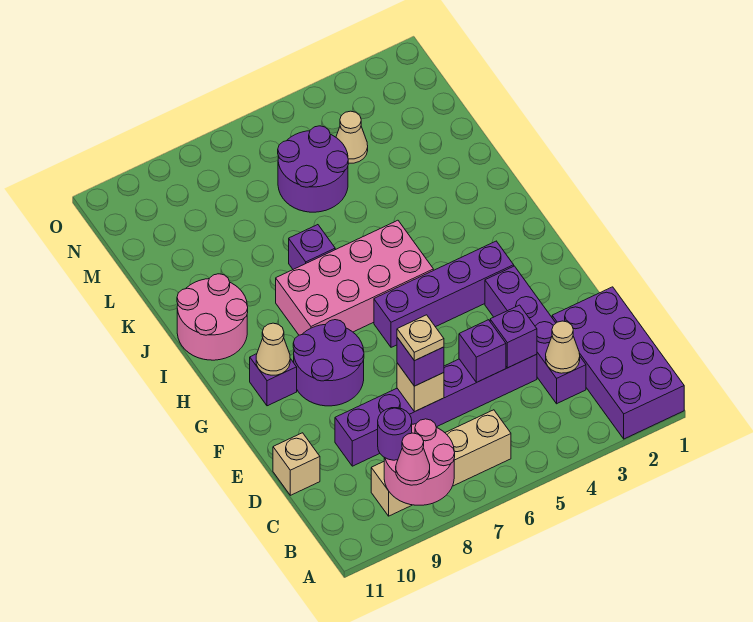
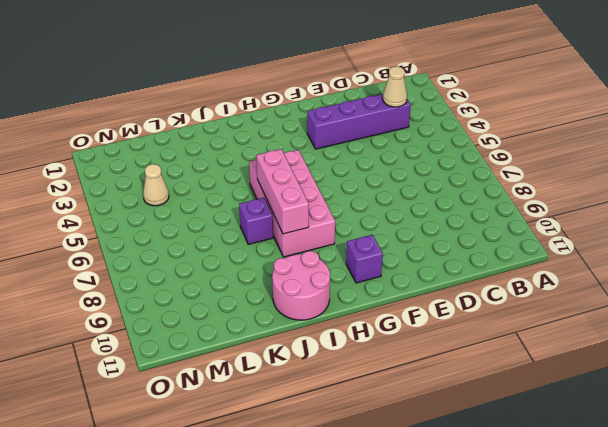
pink 1x3 brick [256,149,309,234] -> none
none -> purple 2x4 brick [552,287,684,439]
none -> tan 1x4 brick [371,410,511,516]
none -> purple 1x6 brick [335,354,537,466]

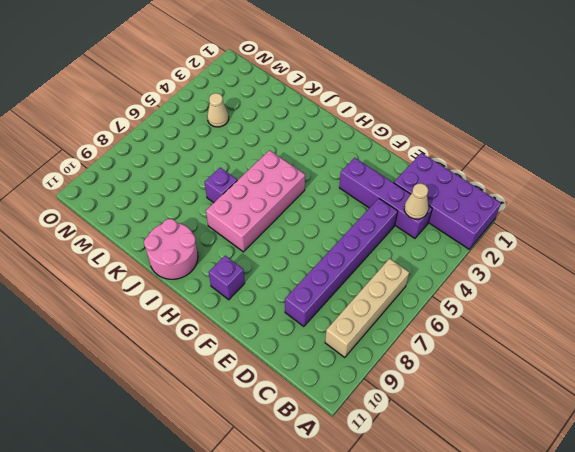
none -> tan 1x1 brick [273,433,320,495]
none -> purple 2x2 round brick [293,320,364,406]
none -> purple 1x4 brick [374,241,514,347]

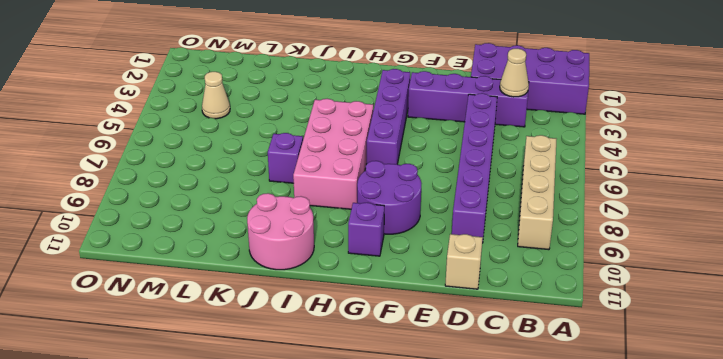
none -> purple 2x2 round brick [278,126,348,212]
none -> pink 2x2 round brick [384,419,455,505]
none -> purple 1x1 brick [490,305,537,368]

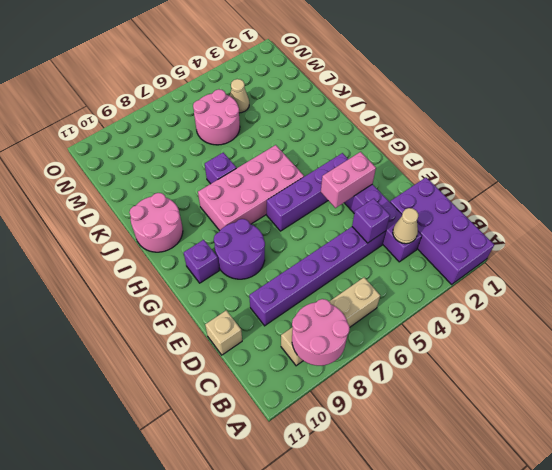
pink 1x2 brick [321,152,376,208] -> none
pink 2x2 round brick [193,89,240,145] -> purple 2x2 round brick [278,126,348,212]
none -> purple 1x1 brick [459,320,506,383]
none -> tan 1x1 brick [397,363,444,412]
none -> tan 1x1 cone [256,323,290,375]

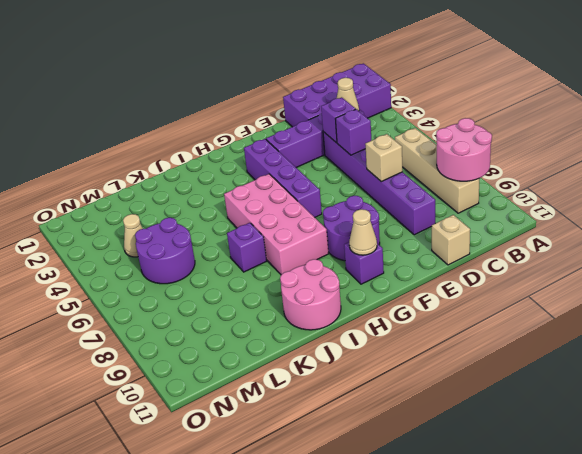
none -> pink 1x1 cone [396,433,430,485]
none -> purple 1x1 round brick [378,408,412,460]
none -> purple 1x1 brick [397,338,444,386]

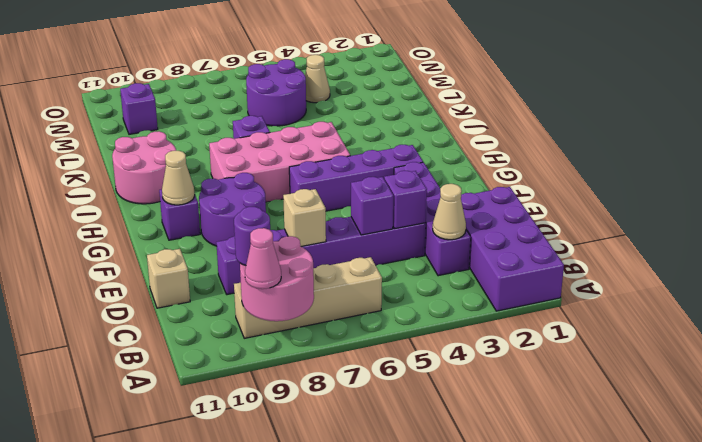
purple 1x1 brick [120,83,158,134] -> purple 1x1 brick moved to [397,338,444,386]
none -> tan 1x1 plate [397,315,444,361]

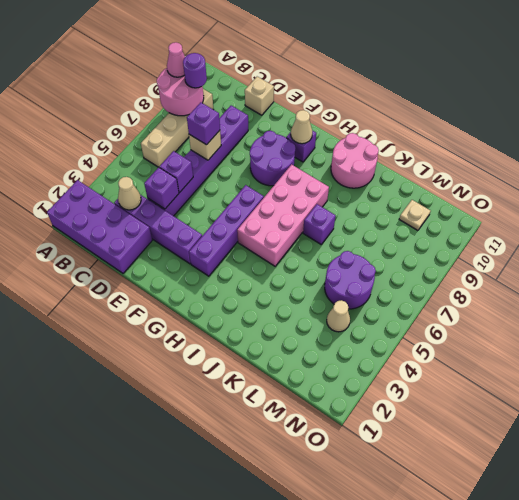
tan 1x1 plate [399,200,430,230] -> tan 1x1 plate moved to [397,315,444,361]

